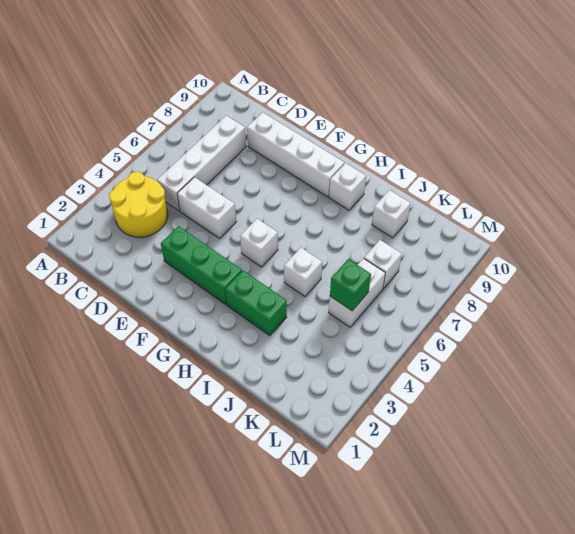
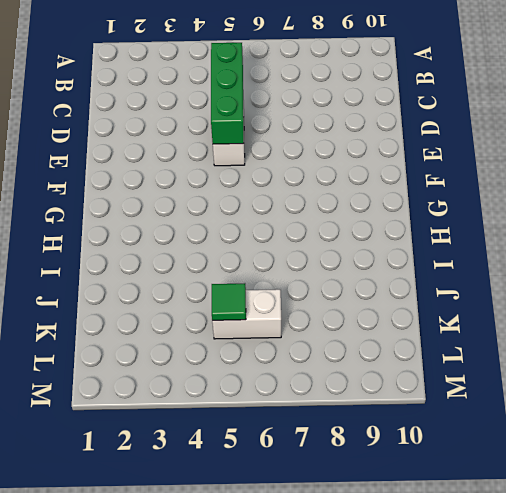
green 1x3 brick [211,43,244,144] -> green 1x3 brick moved to [161,226,242,305]
green 1x1 tile [212,283,246,320] -> green 1x1 brick [330,259,371,311]
none -> yellow 2x2 round brick [109,172,168,237]
none -> white 1x4 brick [157,116,246,211]
none -> white 1x4 brick [247,112,344,197]

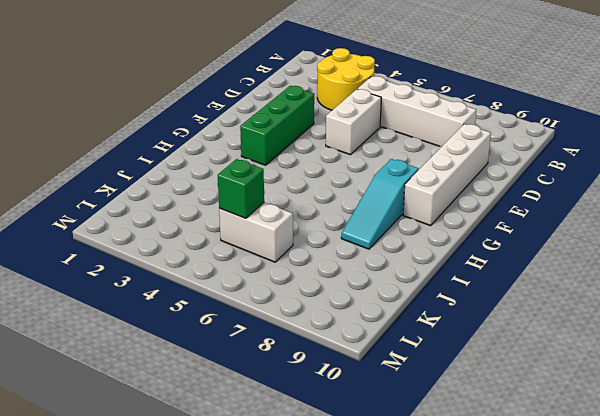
cyan 1x3 slope [341,159,418,249] -> none
none -> white 1x1 brick [240,219,278,267]
none -> green 1x2 brick [225,271,287,336]
none -> white 1x1 brick [329,163,366,210]

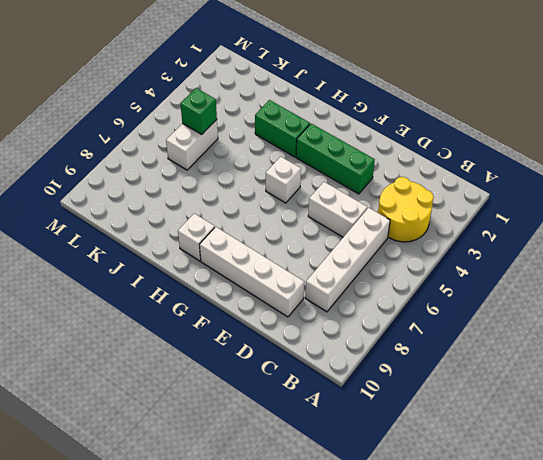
none -> white 1x1 brick [284,248,322,297]
none -> white 1x1 brick [372,190,411,238]
none -> white 1x1 brick [364,240,402,289]

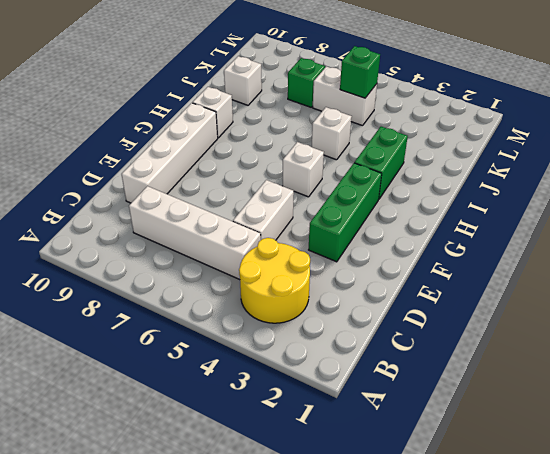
green 1x1 brick [288,58,325,107] -> white 1x1 brick [364,240,402,289]

